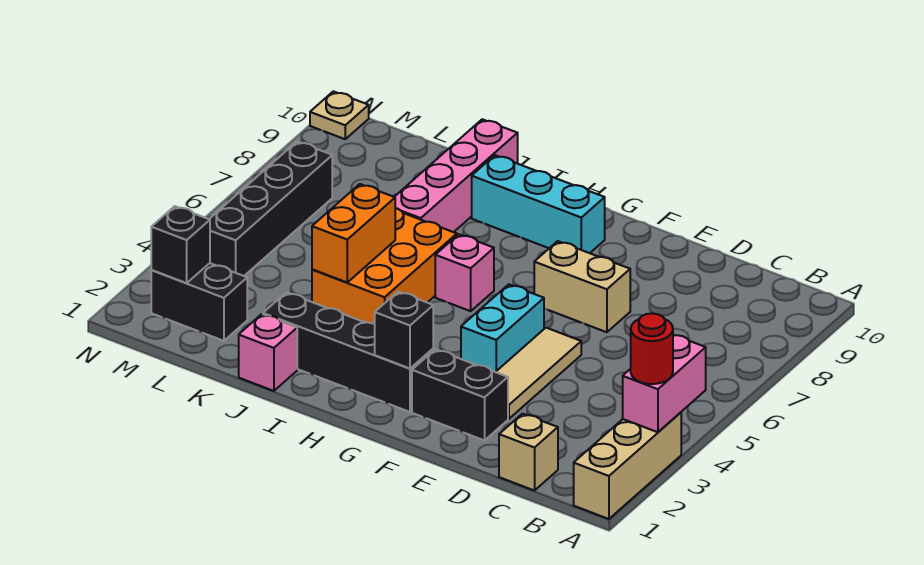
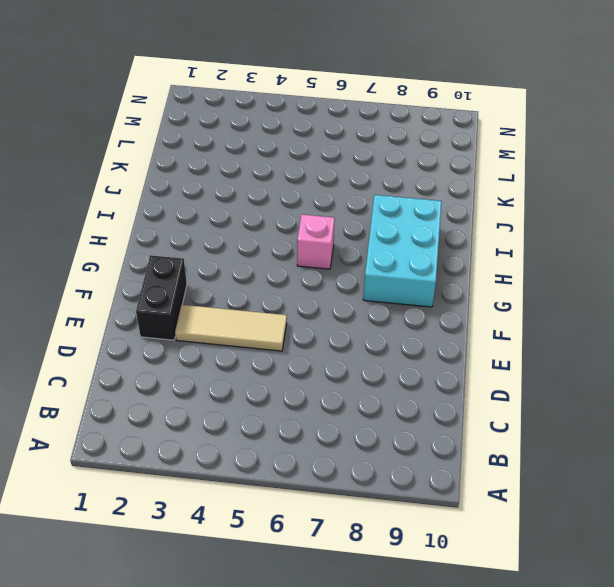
cyan 2x3 brick [363,195,442,307] -> cyan 1x3 brick [472,155,605,253]
none -> tan 1x3 brick [574,412,681,519]
none -> tan 1x1 brick [499,414,558,491]
none -> tan 1x2 brick [534,241,630,332]

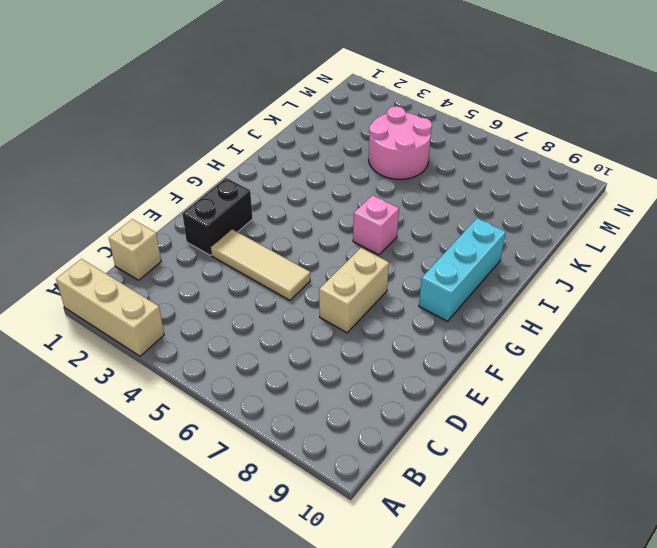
pink 2x2 round brick [369,106,432,179] -> none
none -> cyan 1x2 brick [461,284,544,372]
none -> black 1x4 brick [263,292,433,412]
none -> orange 2x3 brick [312,208,457,324]

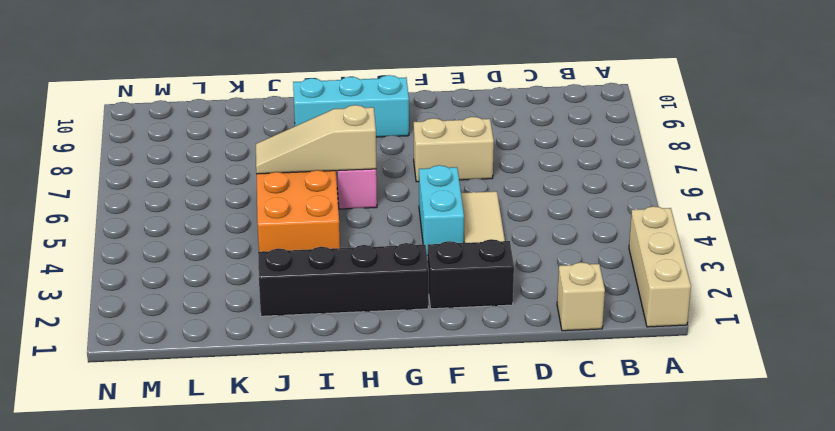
tan 1x3 slope [256,105,376,174] -> none
none -> pink 1x1 brick [239,314,297,391]
none -> pink 1x4 brick [395,119,518,232]
none -> black 1x2 brick [151,263,247,341]

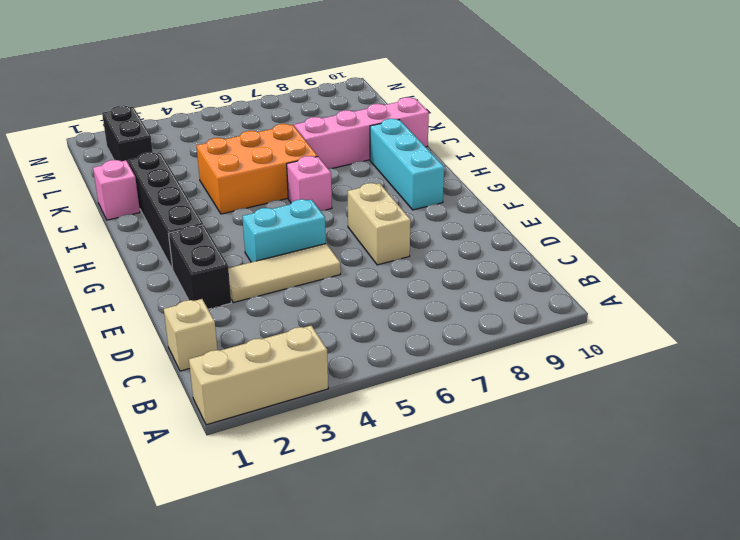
none -> black 1x4 brick [210,142,332,276]
none -> tan 1x1 plate [310,91,369,139]
none -> pink 1x2 brick [623,335,706,432]

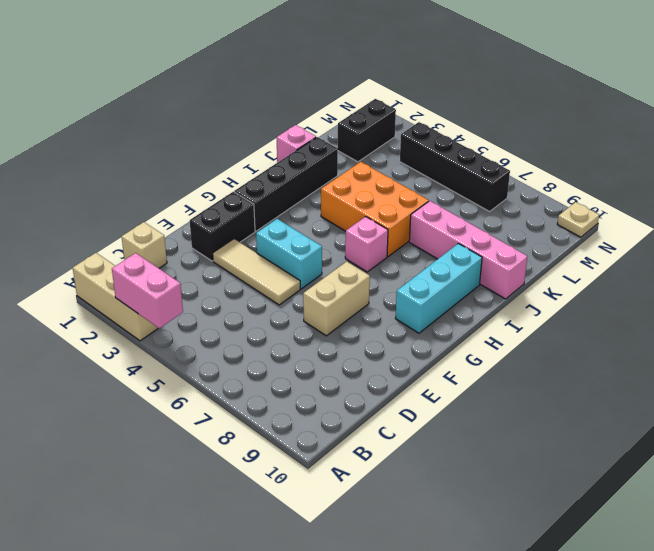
none -> black 1x1 brick [375,292,433,368]
none -> orange 1x2 brick [312,184,395,282]
none -> black 1x1 brick [151,206,210,283]

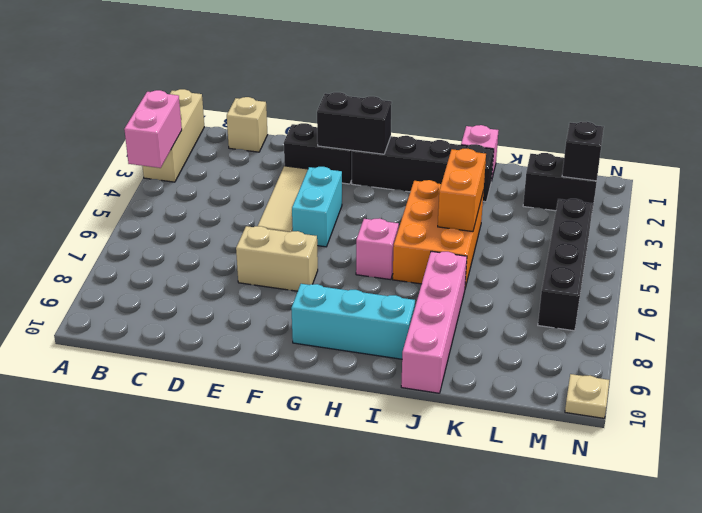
black 1x2 brick [317,92,392,154] -> black 1x1 brick [375,292,433,368]
none -> red 1x1 round brick [631,313,673,384]

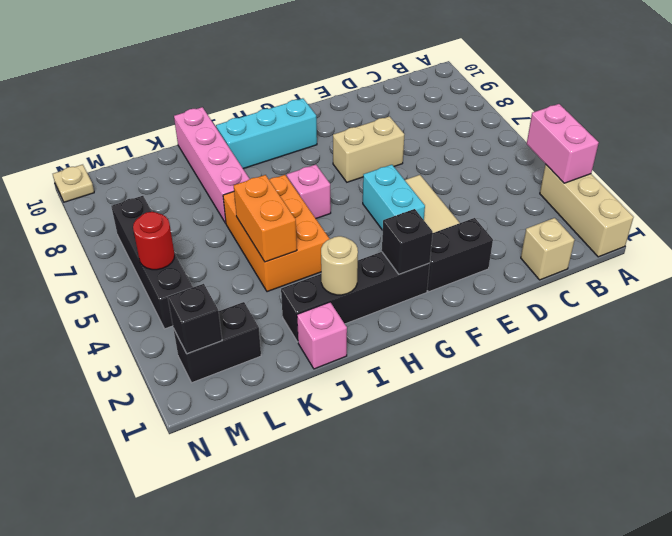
tan 1x1 round brick [321,236,358,295] -> none
red 1x1 round brick [133,212,175,270] -> red 1x1 round brick moved to [631,313,673,384]

